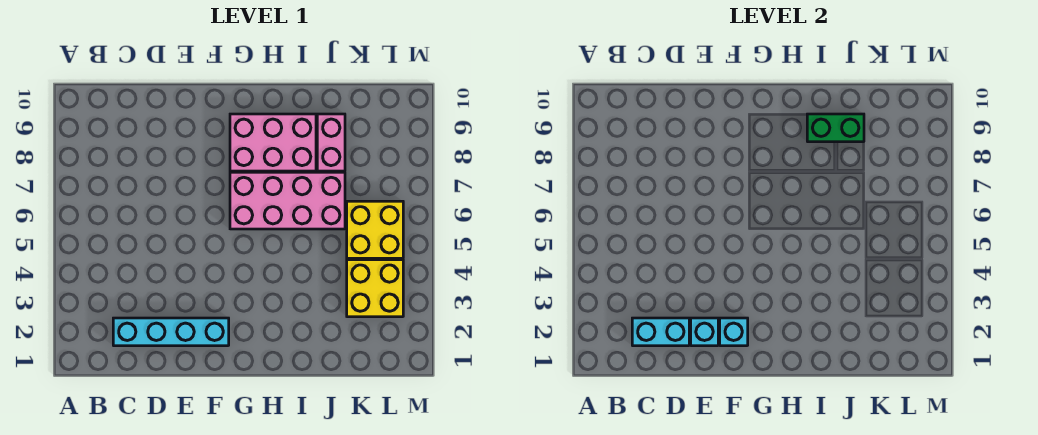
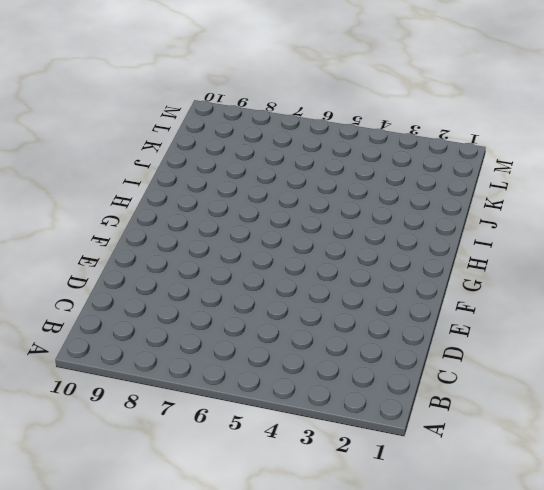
none -> cyan 1x4 brick [113,318,229,346]
none -> pink 2x4 brick [230,172,345,229]

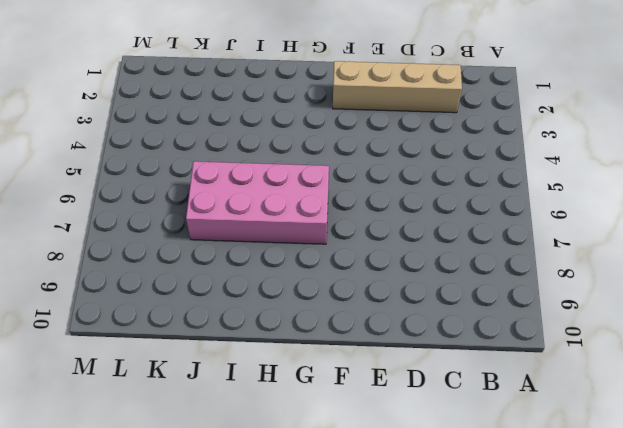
tan 1x4 brick [333,61,462,113] -> cyan 1x4 brick [113,318,229,346]
none -> pink 2x3 brick [230,114,316,171]
none -> pink 1x2 brick [317,114,345,171]

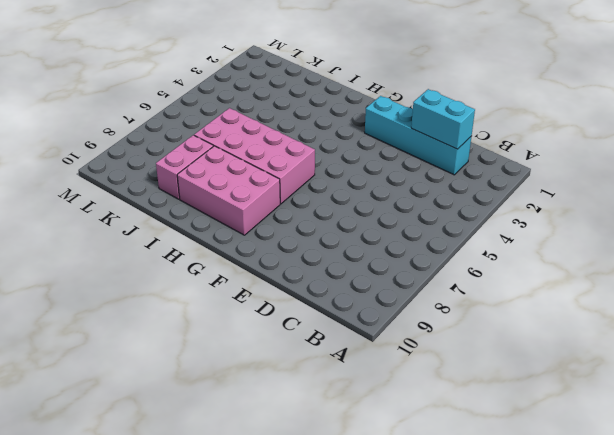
none -> yellow 2x2 brick [347,260,403,317]
none -> yellow 2x2 brick [347,201,403,258]

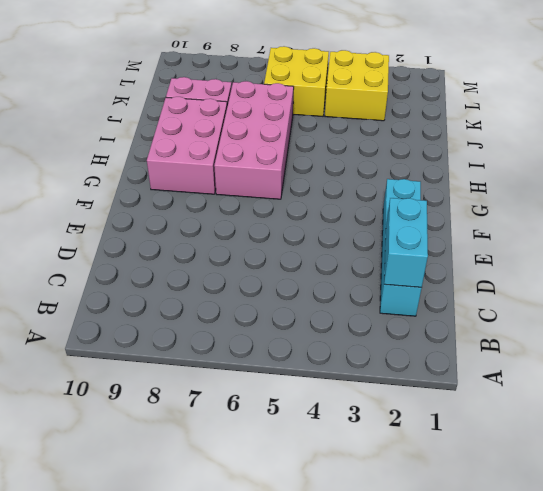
none -> cyan 1x1 brick [691,318,718,346]
none -> cyan 1x1 brick [720,318,748,346]

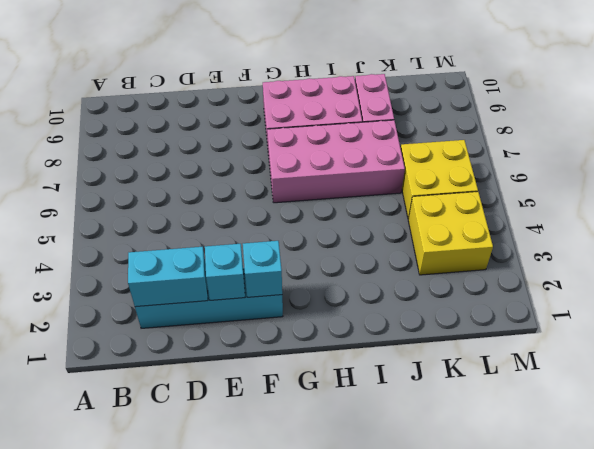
none -> green 1x2 brick [807,114,864,142]

